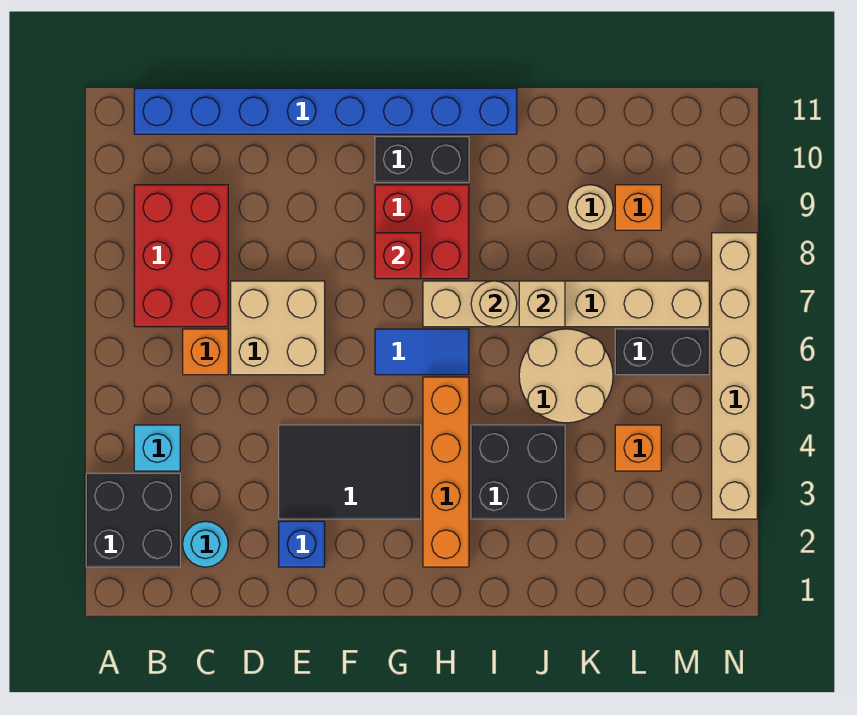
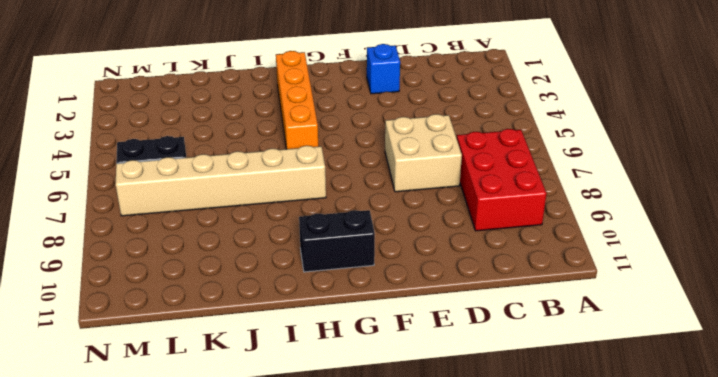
none -> black 2x2 brick [86,473,180,567]
none -> cyan 1x1 brick [134,425,180,471]
none -> blue 1x8 brick [134,88,517,134]

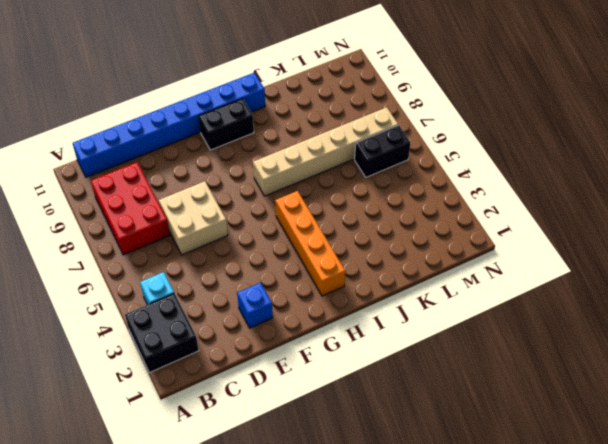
none -> cyan 1x1 round brick [183,521,228,567]
none -> orange 1x1 brick [183,329,228,375]
none -> black 2x3 tile [279,425,421,519]

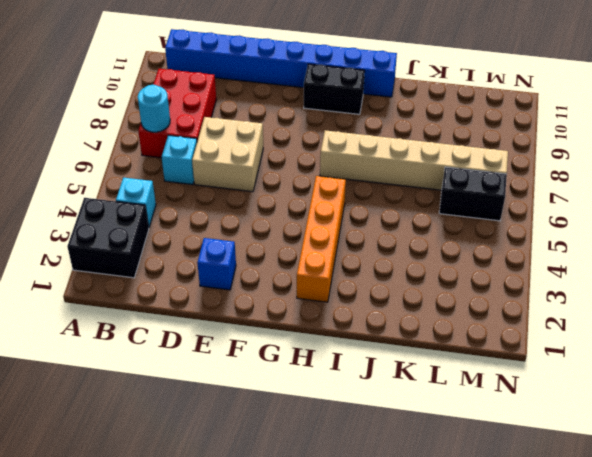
cyan 1x1 round brick [138,85,170,132] -> cyan 1x1 round brick moved to [183,521,228,567]
cyan 1x1 brick [162,135,197,185] -> orange 1x1 brick [183,329,228,375]
none -> black 2x3 tile [279,425,421,519]
none -> blue 1x2 tile [375,329,469,375]
none -> red 2x2 brick [375,185,469,279]

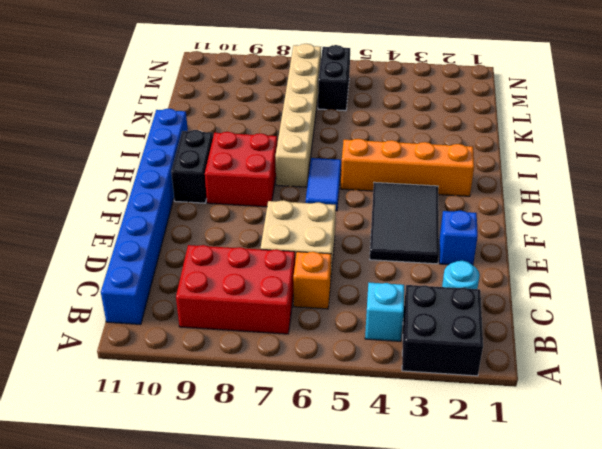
none -> black 2x2 brick [471,425,565,519]
none -> tan 2x2 round brick [519,329,613,423]
none -> tan 1x1 round brick [567,185,613,230]

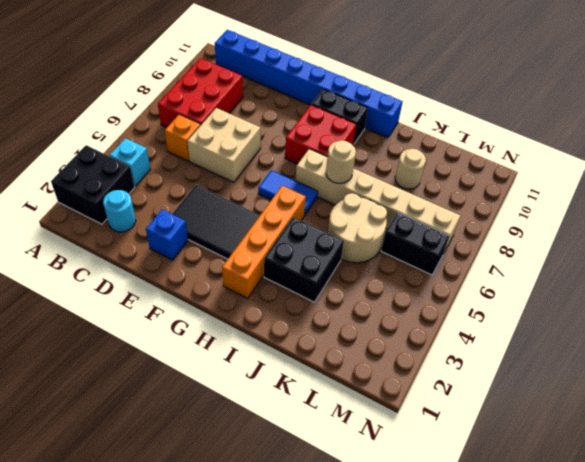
none -> orange 1x1 brick [615,425,661,471]
none -> orange 1x1 brick [615,185,661,230]
none -> tan 1x6 brick [712,233,757,519]

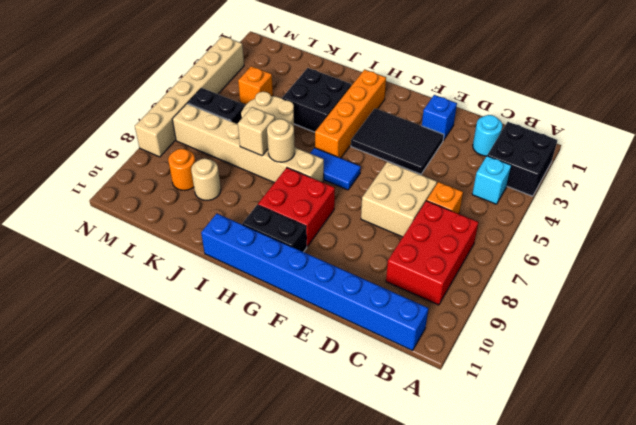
orange 1x1 round brick [168,149,195,190] -> orange 1x1 brick [615,185,661,230]
none -> red 1x1 brick [375,233,421,279]

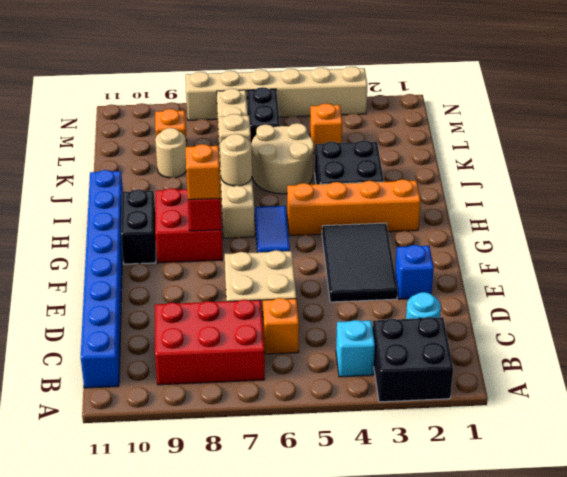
orange 1x1 brick [186,144,221,200] -> none

